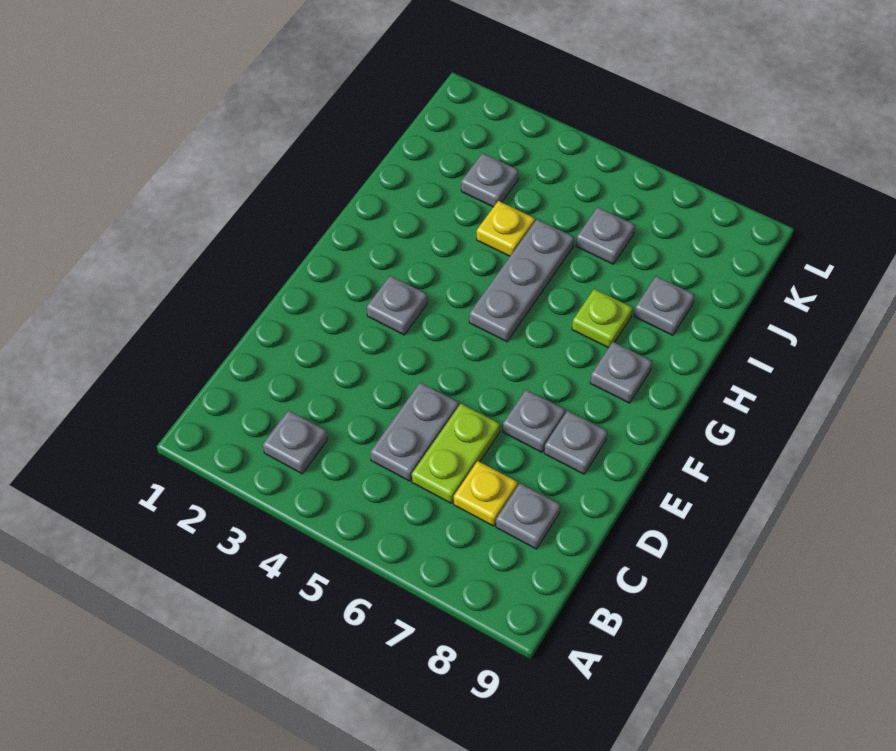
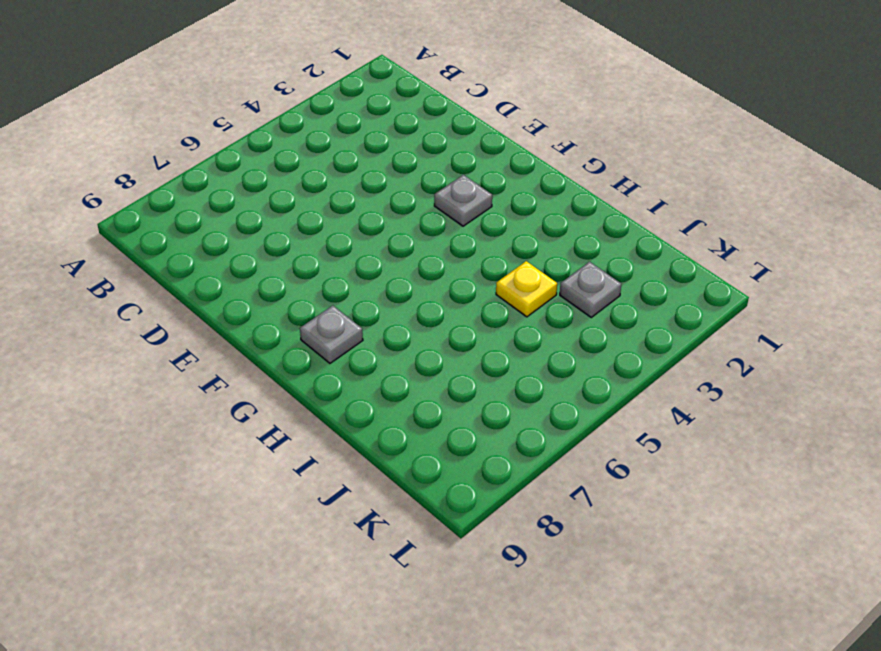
none -> grey 1x1 plate [263,410,328,474]
none -> grey 1x2 plate [371,383,459,481]
none -> lime 1x2 plate [412,404,500,504]

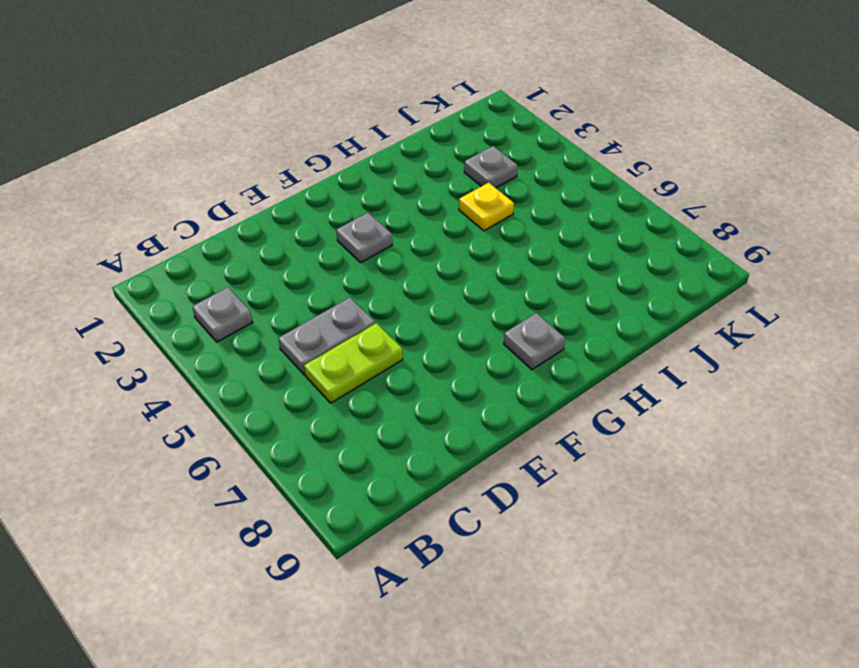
none -> yellow 1x1 plate [454,461,518,526]
none -> grey 1x1 plate [496,483,560,549]
none -> grey 1x1 plate [503,390,565,452]

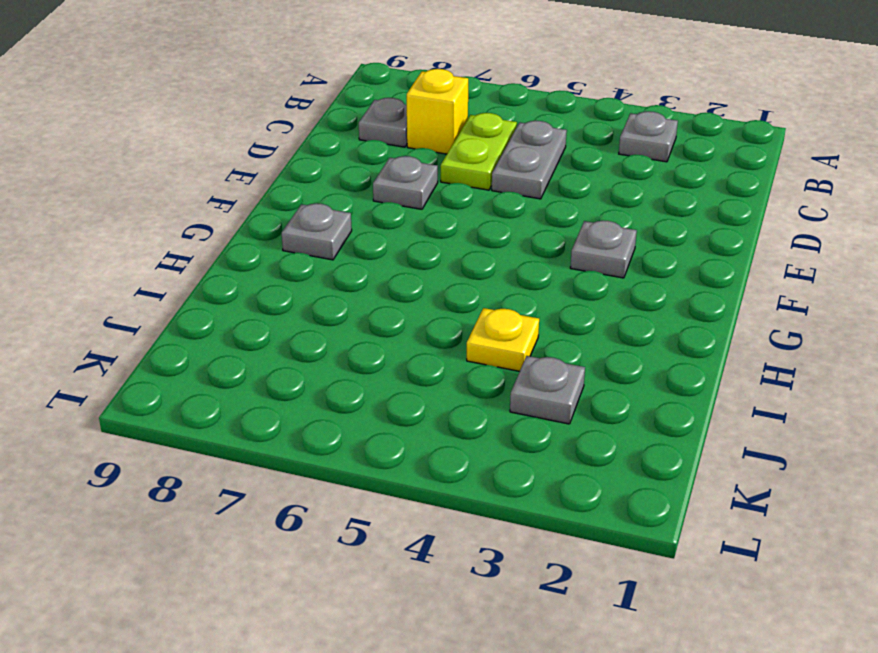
yellow 1x1 brick [407,69,468,154] -> yellow 1x1 plate [454,461,518,526]
none -> grey 1x1 plate [544,411,607,474]
none -> grey 1x3 plate [469,219,574,342]
none -> lime 1x1 plate [572,289,633,348]

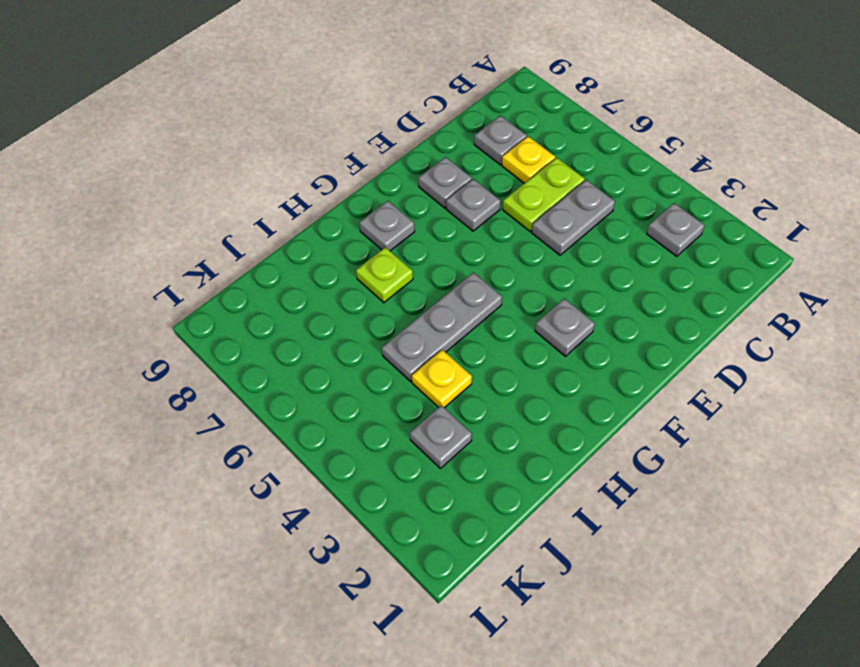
none -> grey 1x1 plate [634,276,695,335]
none -> grey 1x1 plate [576,207,635,264]

